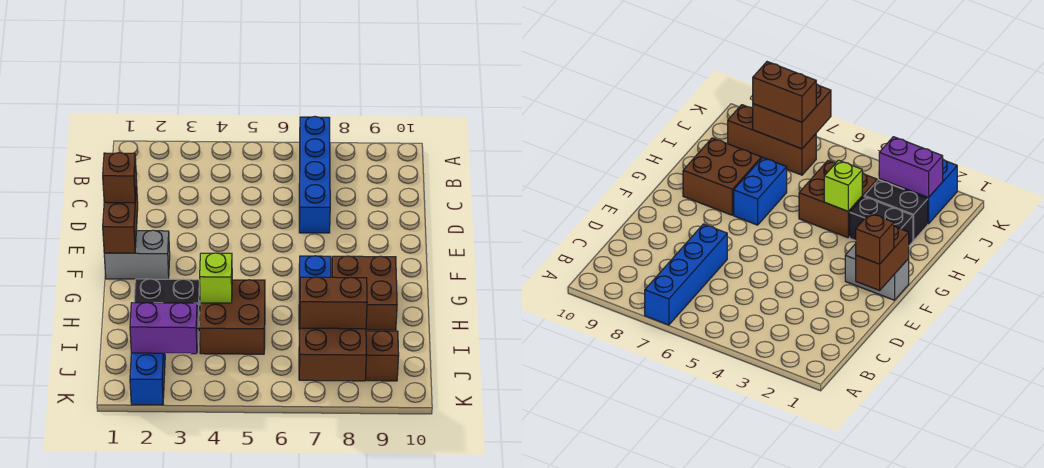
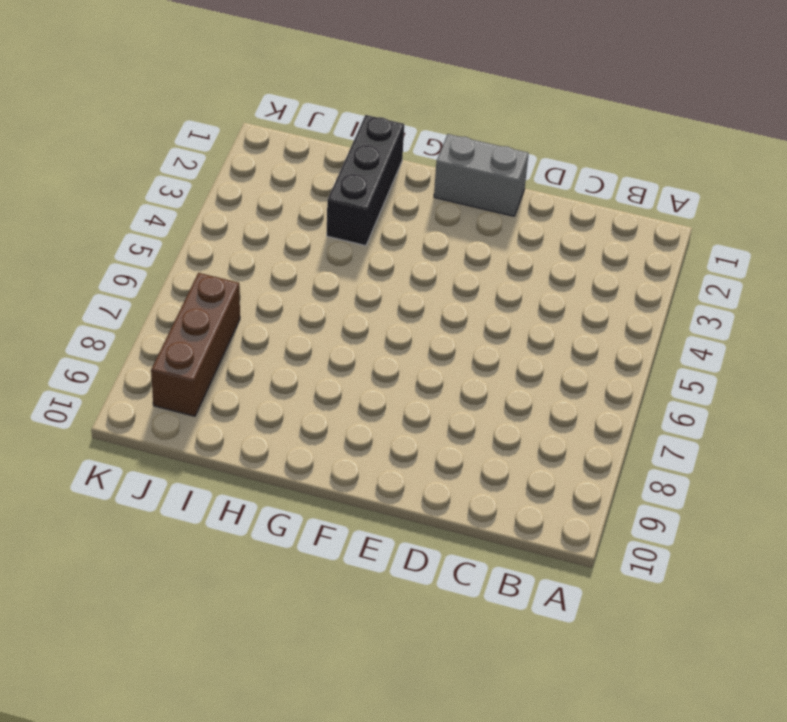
grey 1x2 brick [434,134,529,216] -> grey 1x2 brick turned to [104,230,170,279]
black 1x3 brick [327,115,404,246] -> black 1x2 brick [134,279,200,322]
none -> blue 1x4 brick [299,116,330,233]
none -> blue 1x2 brick [299,256,331,324]
none -> brown 2x2 brick [332,256,397,330]

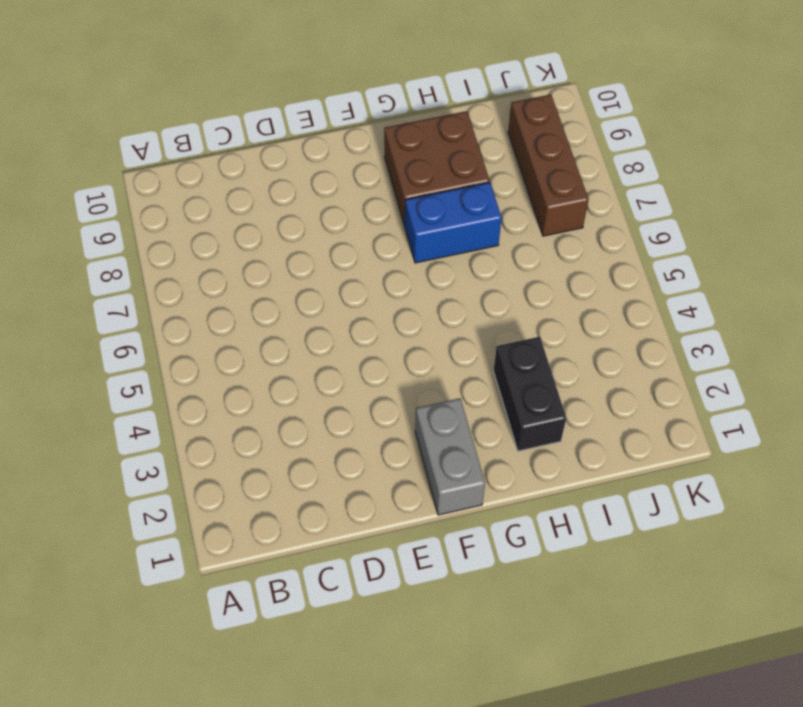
none -> blue 1x4 brick [299,116,330,233]
none -> brown 2x2 brick [199,280,265,354]
none -> black 1x2 brick [864,180,928,241]

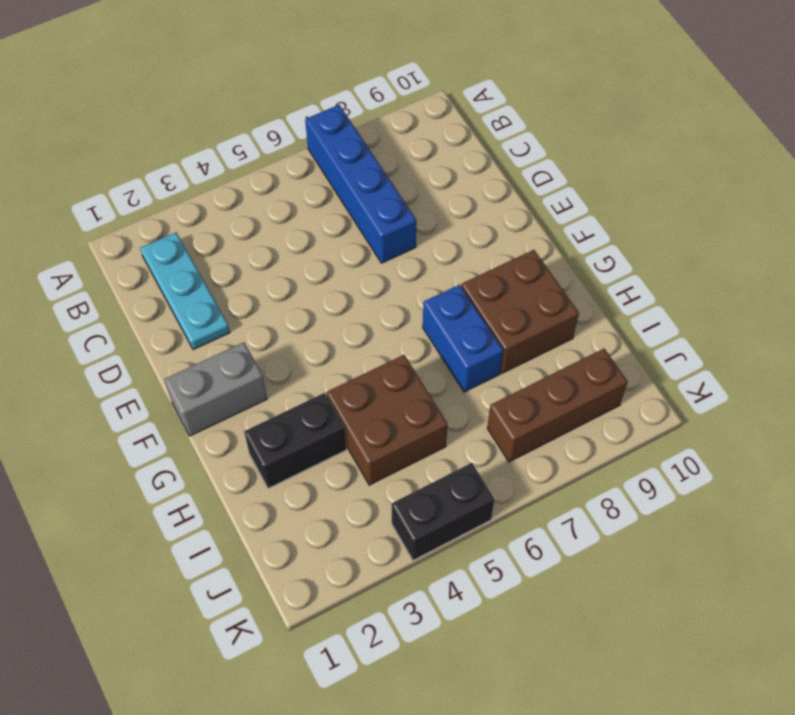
cyan 1x3 plate [140,232,230,350] -> none
black 1x2 brick [392,463,495,560] -> black 1x2 brick moved to [864,180,928,241]
none -> blue 1x2 brick [130,353,165,405]
none -> brown 1x2 brick [103,181,138,253]
none -> lime 1x1 brick [199,253,232,303]

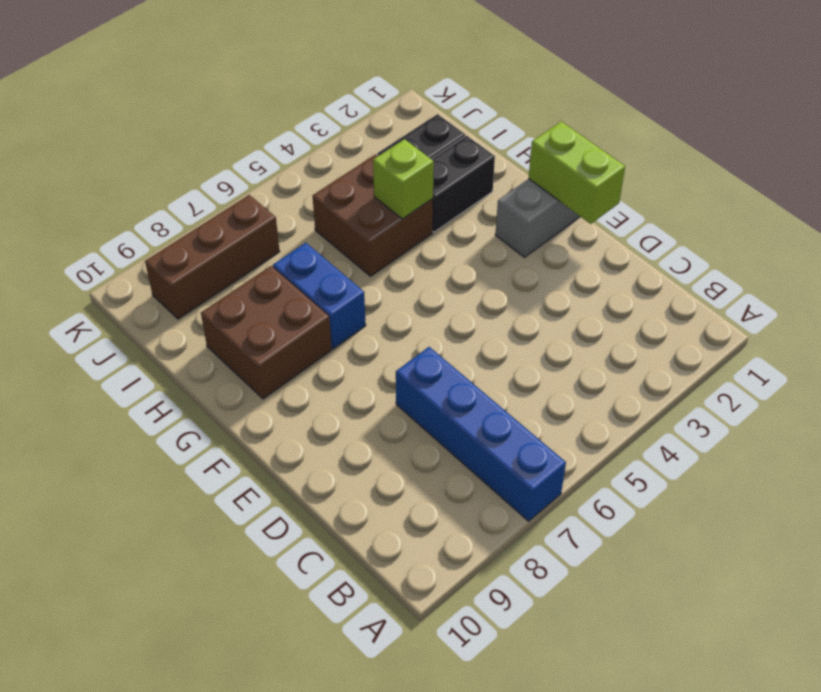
lime 1x2 brick [529,121,625,224] -> brown 1x2 brick [103,181,138,253]
none -> blue 1x2 brick [130,353,165,405]
none -> purple 1x2 brick [130,303,198,354]
none -> brown 2x2 brick [299,325,367,381]

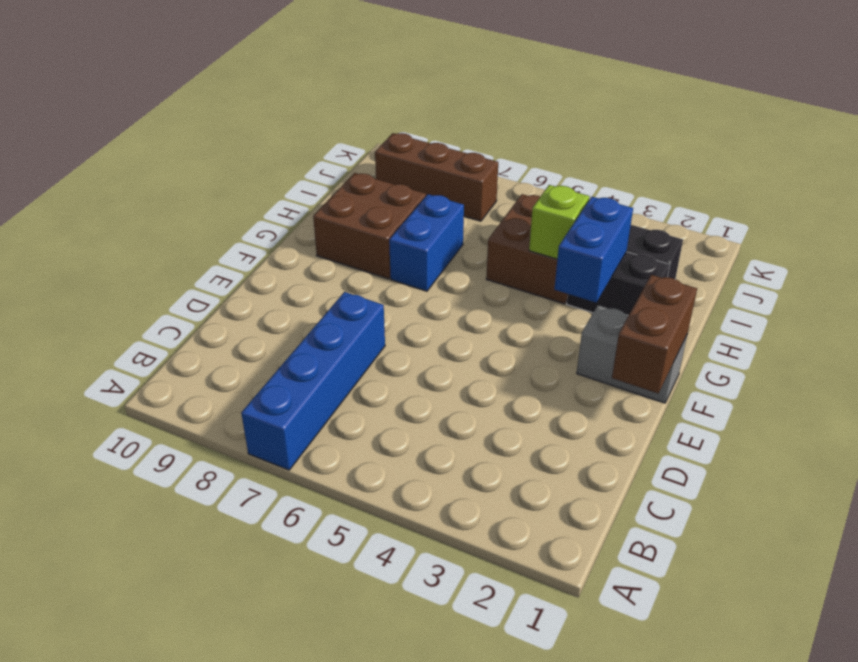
blue 1x2 brick [554,197,633,302] -> blue 1x2 brick moved to [130,353,165,405]
none -> purple 1x2 brick [130,303,198,354]
none -> brown 2x2 brick [299,325,367,381]
none -> brown 1x1 brick [103,153,137,203]

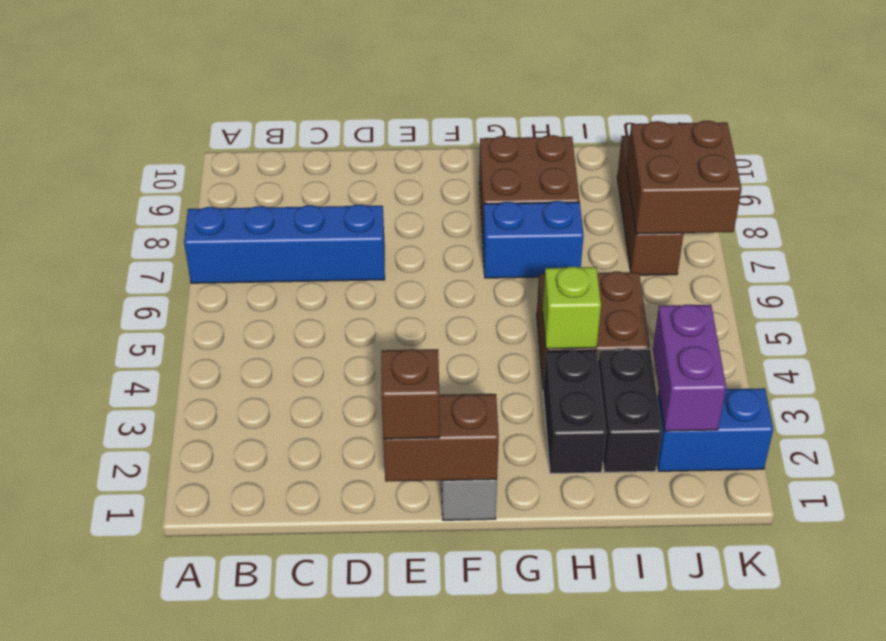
none -> brown 1x2 brick [299,277,367,329]

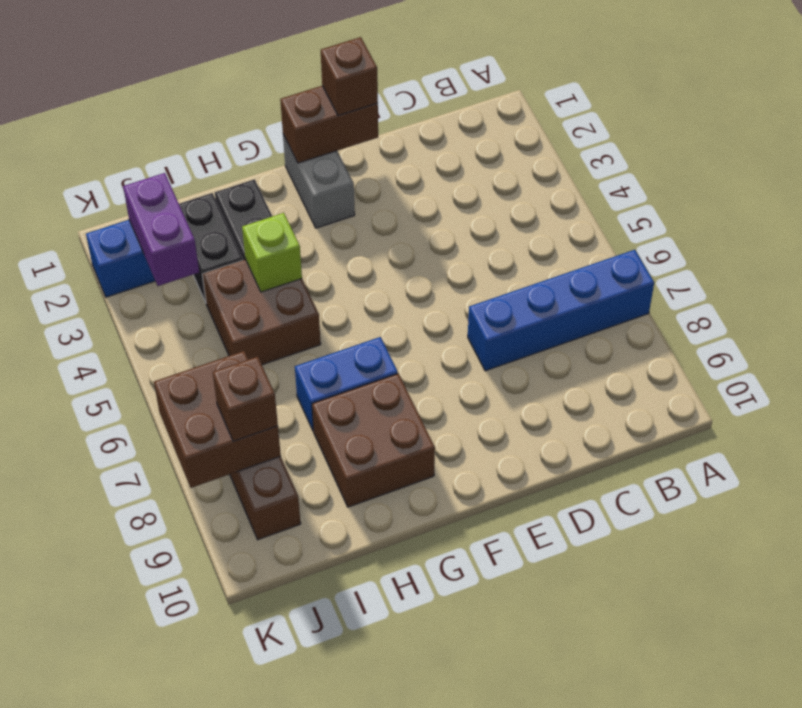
brown 1x1 brick [213,356,278,441] -> brown 1x2 brick [299,277,367,329]

